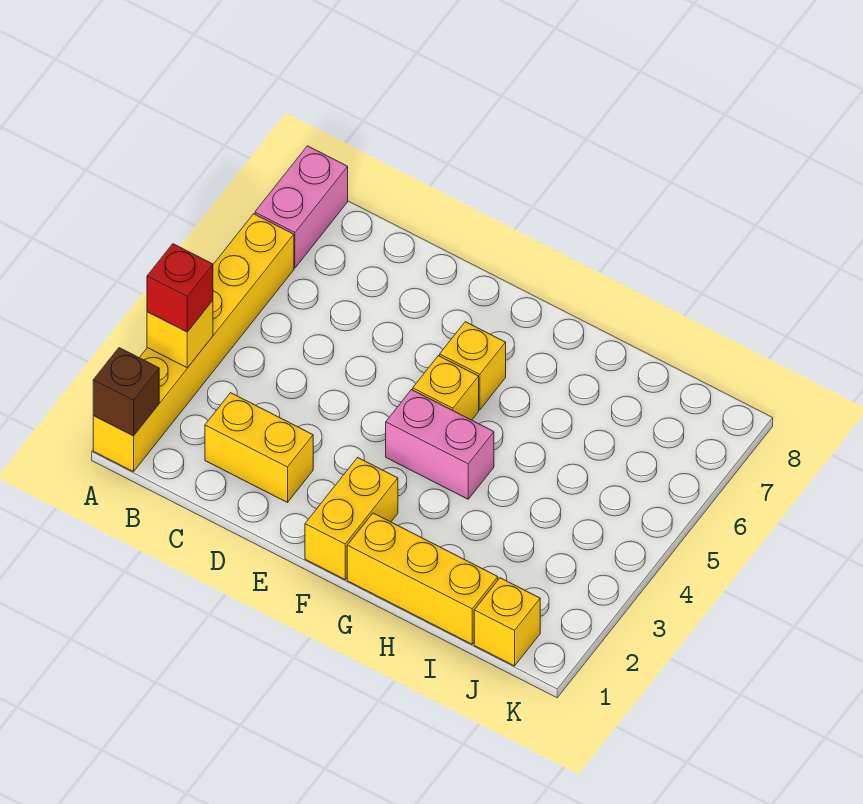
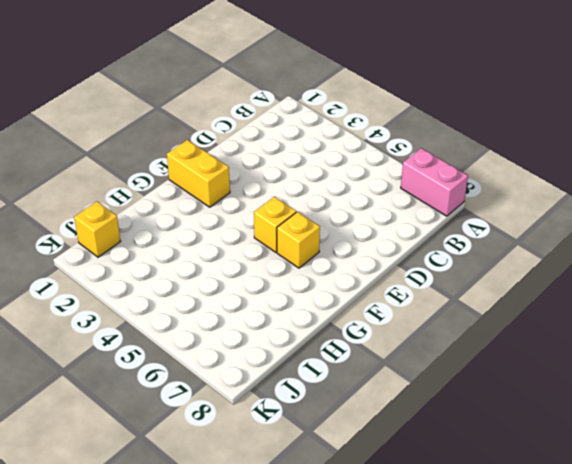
none -> yellow 1x6 brick [93,214,294,472]
none -> yellow 1x2 brick [205,393,313,502]
none -> pink 1x2 brick [386,390,494,499]

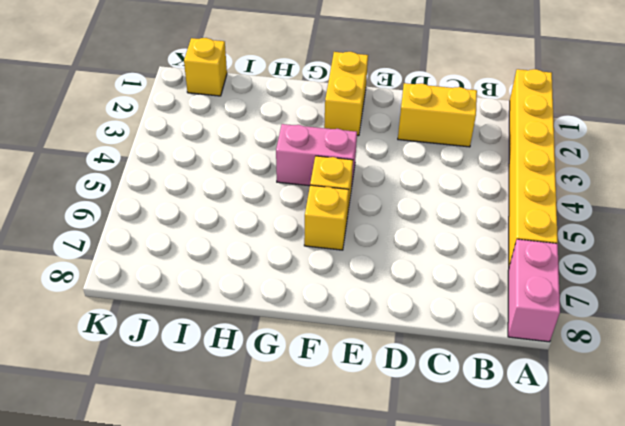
none -> yellow 1x3 brick [347,513,498,644]
none -> brown 1x1 brick [93,348,159,436]
none -> yellow 1x1 brick [147,301,213,368]

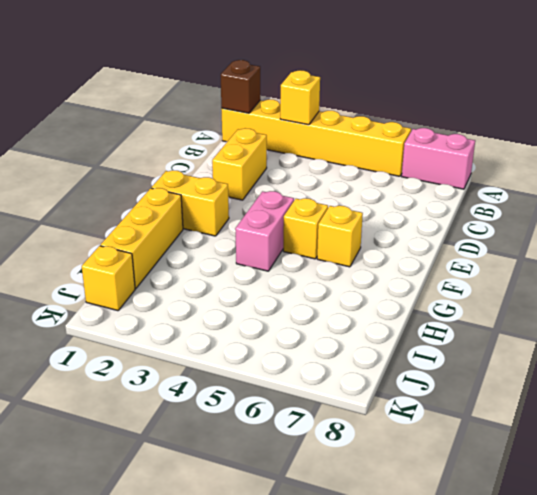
none -> red 1x1 brick [147,244,213,332]

